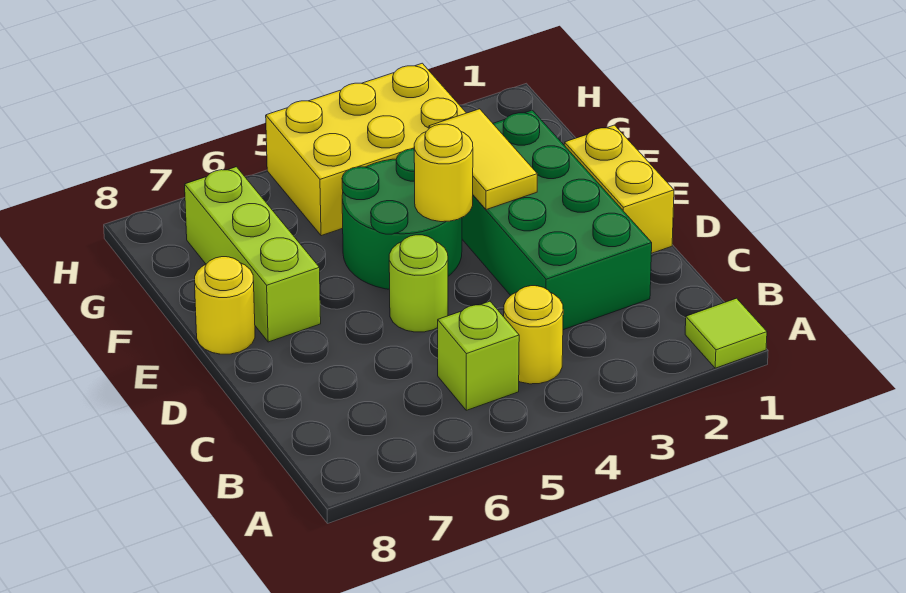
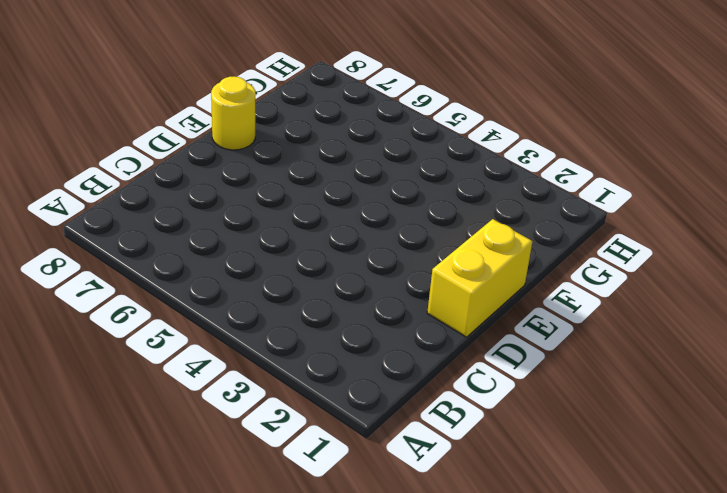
none -> lime 1x1 tile [685,298,767,368]
none -> yellow 1x1 round brick [504,286,563,384]
none -> lime 1x1 brick [438,301,519,410]

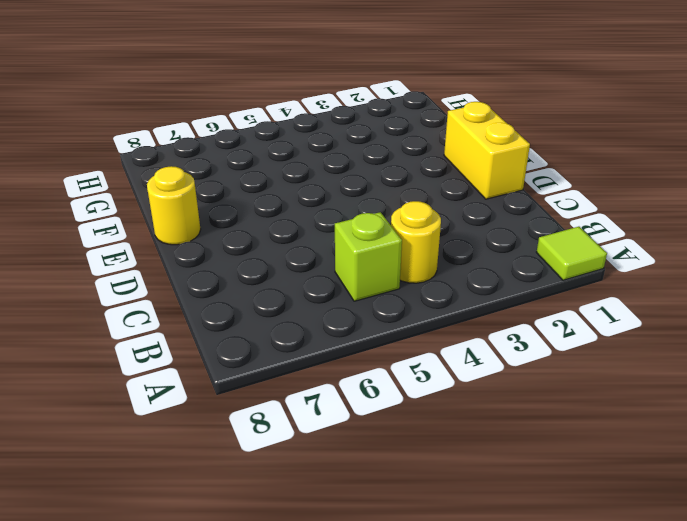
none -> green 2x4 brick [462,110,652,330]
none -> lime 1x1 round brick [389,235,448,332]
none -> green 2x2 round brick [342,149,462,289]

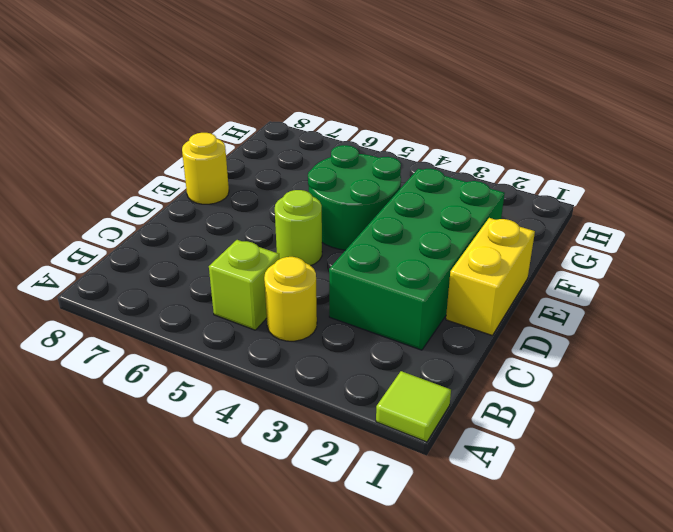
none -> lime 1x3 brick [185,167,321,342]
none -> yellow 2x3 brick [266,63,466,236]
none -> yellow 1x2 tile [429,109,537,210]

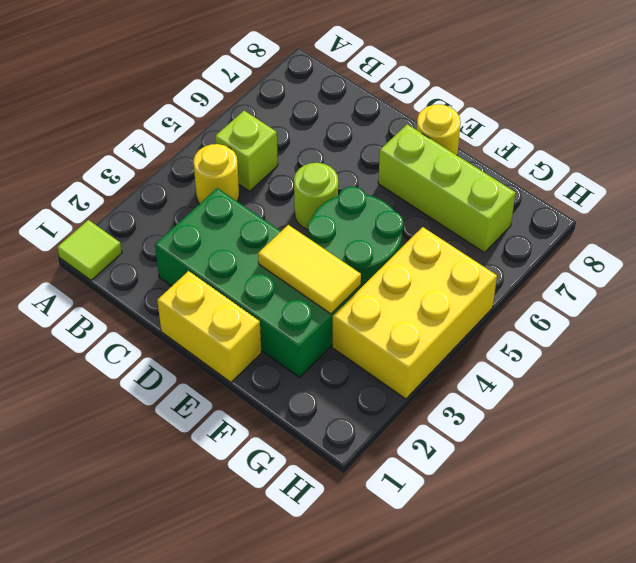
none -> yellow 1x1 round brick [414,124,473,222]

